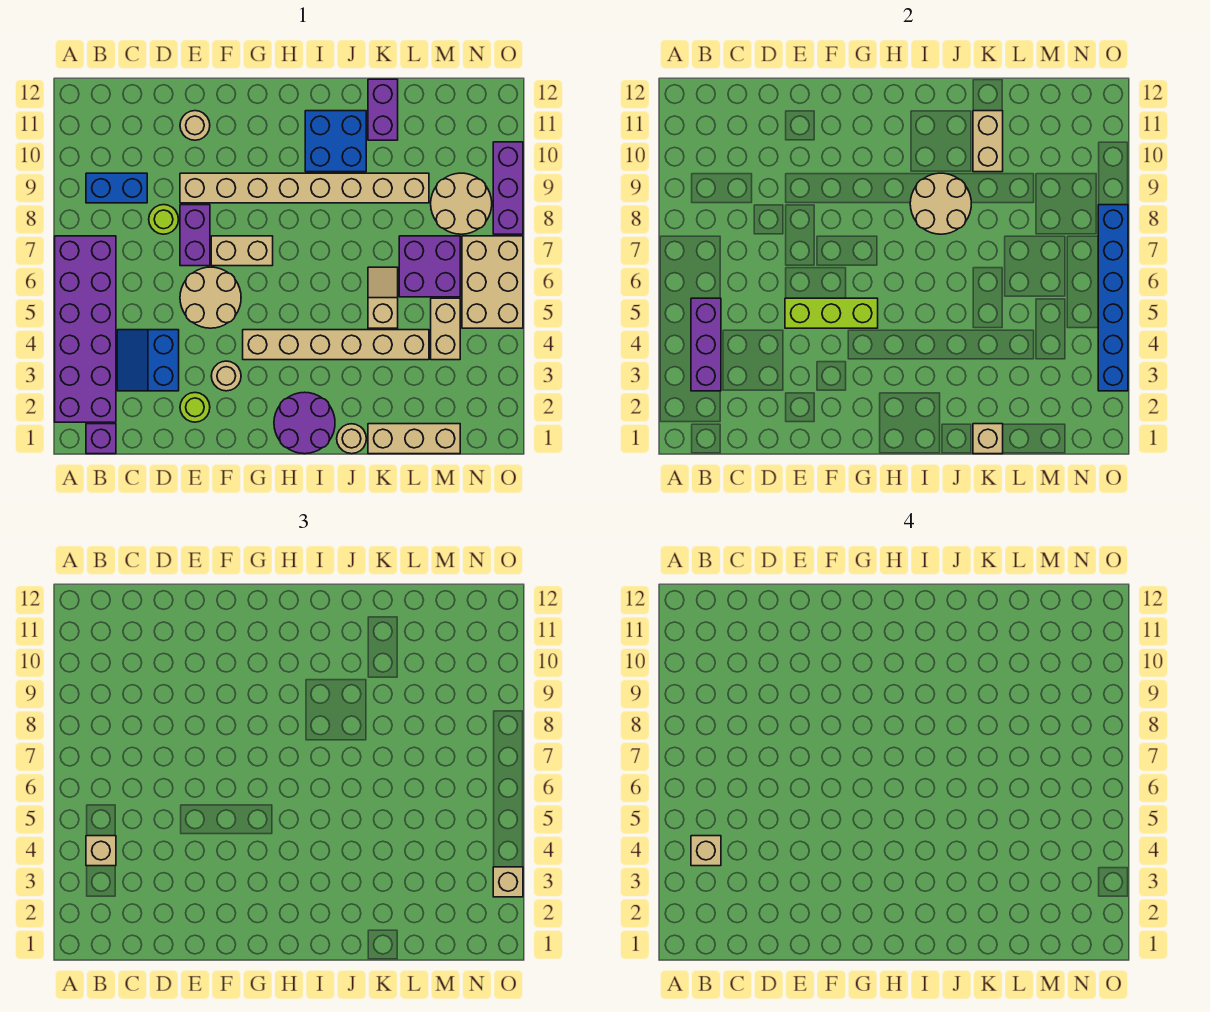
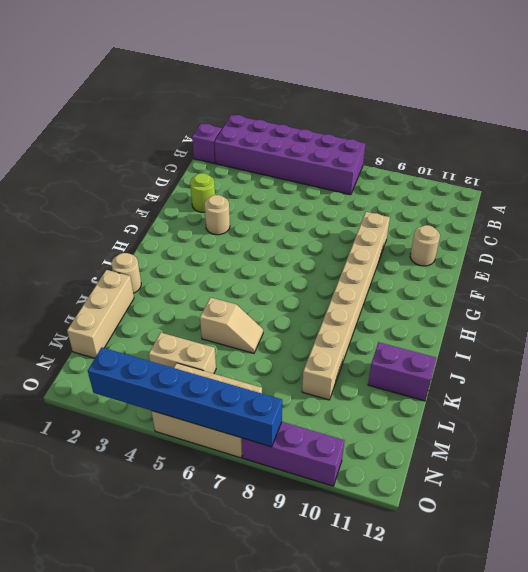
none -> blue 1x2 brick [86,173,147,203]
none -> blue 2x2 slope [117,330,179,391]
none -> lime 1x1 round brick [149,205,179,234]
none -> tan 2x2 round brick [180,267,241,328]

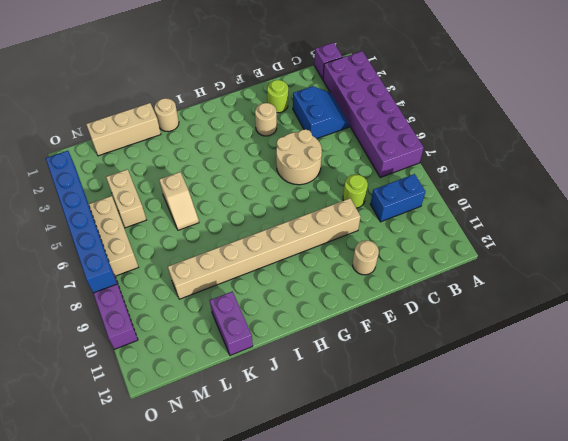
none -> purple 1x2 brick [180,205,210,266]
none -> tan 1x2 brick [211,236,273,266]
none -> tan 1x6 brick [243,330,429,360]
none -> purple 2x2 round brick [274,392,335,454]

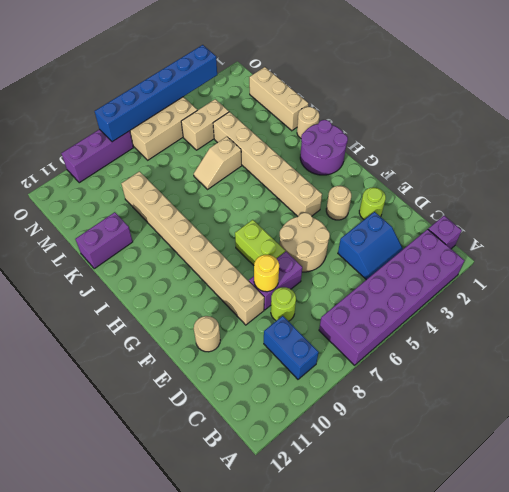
yellow 1x1 round brick [254,255,279,292] -> none
lime 1x2 brick [235,220,285,265] -> tan 1x2 brick [211,236,273,266]
none -> blue 2x2 brick [305,111,366,172]
none -> purple 2x2 brick [399,236,460,297]
none -> tan 2x2 round brick [431,173,492,234]
none -> purple 1x3 brick [691,298,721,391]

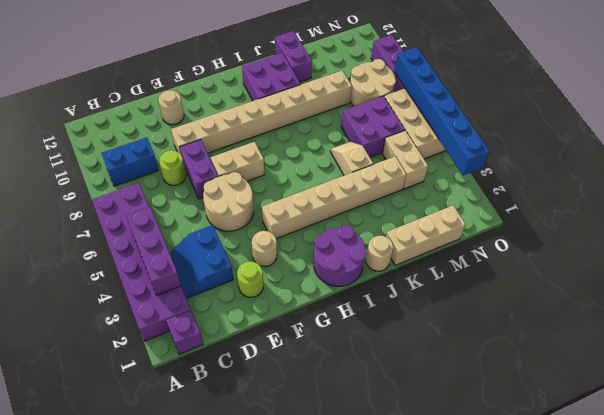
purple 2x2 brick [242,53,301,101] -> blue 2x2 brick [305,111,366,172]
none -> lime 1x3 brick [785,298,878,328]
none -> tan 2x2 round brick [910,173,971,234]
none -> tan 1x1 brick [973,424,1003,454]
none -> tan 1x2 brick [973,111,1003,172]

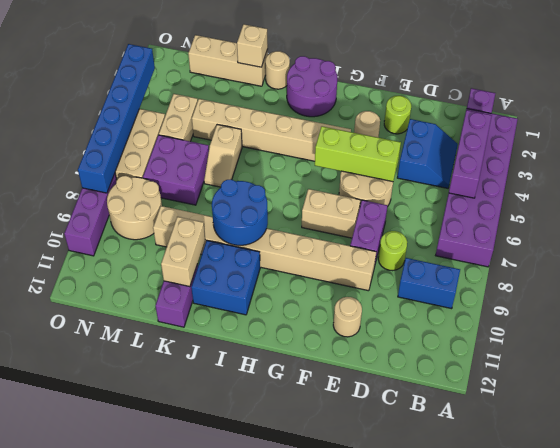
blue 2x2 round brick [212,179,268,245] -> tan 2x2 round brick [910,173,971,234]
none -> tan 1x1 brick [86,836,116,866]
none -> tan 1x1 brick [493,867,523,897]
none -> tan 1x1 brick [691,836,721,866]

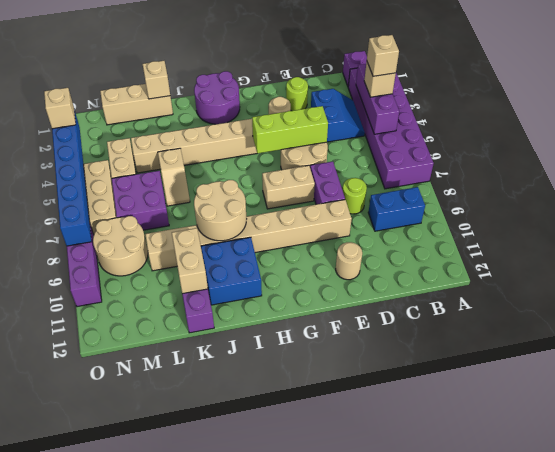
none -> tan 1x1 round brick [337,424,366,454]

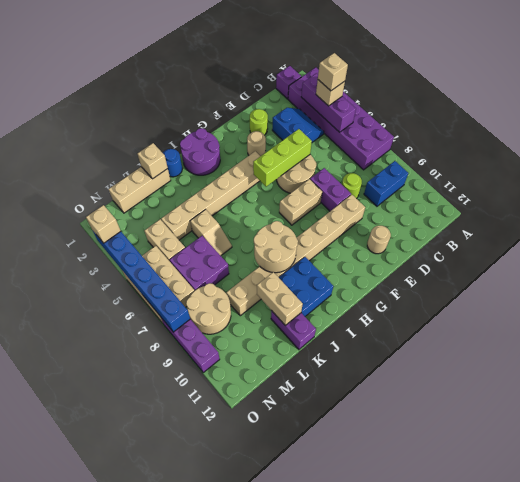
blue 1x1 round brick [163,149,182,177] -> tan 1x1 round brick [337,424,366,454]

